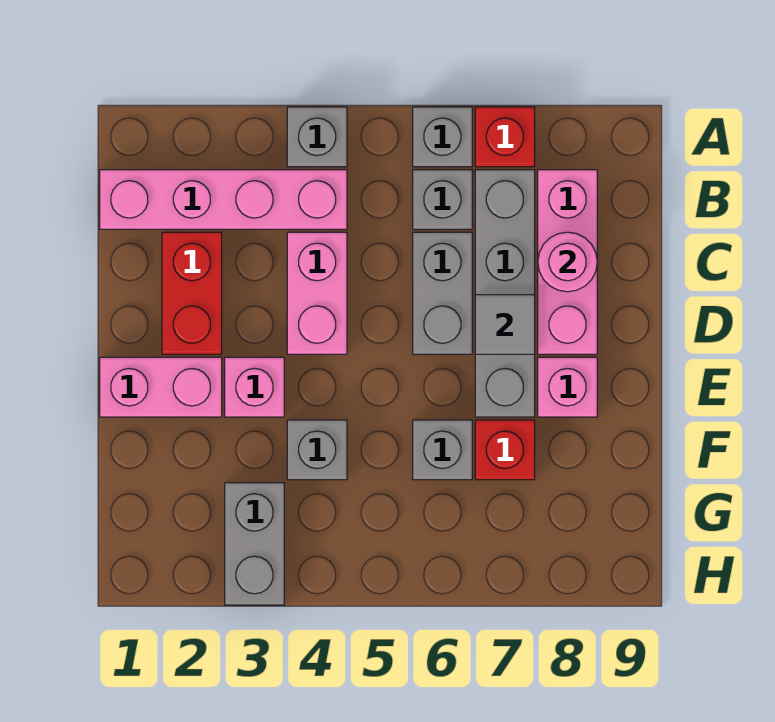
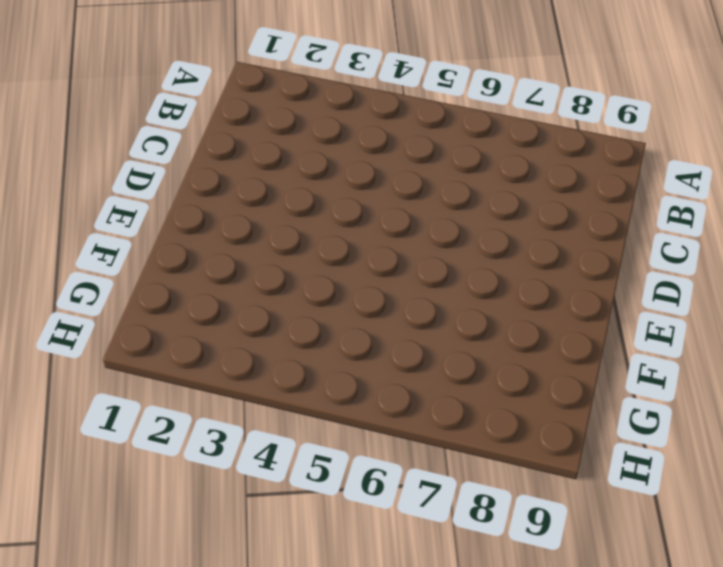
none -> grey 1x1 brick [287,107,347,167]
none -> grey 1x1 brick [413,107,472,167]
none -> red 1x1 brick [475,107,535,167]

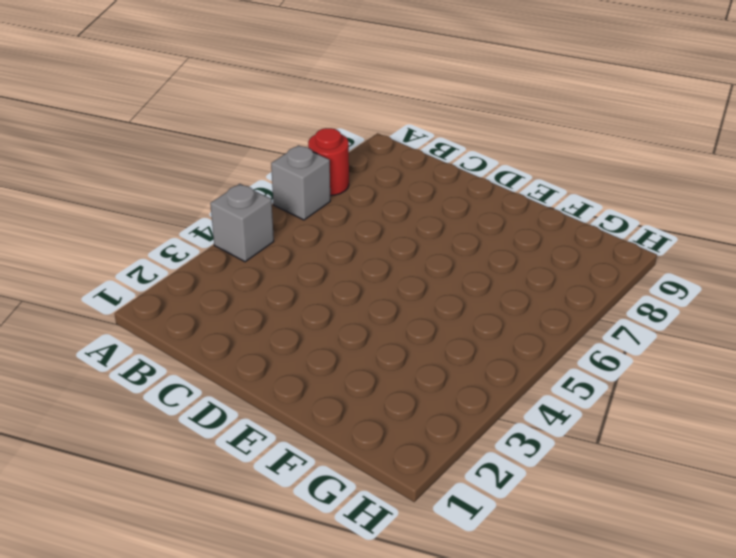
red 1x1 round brick [308,128,349,196] -> red 1x1 brick [475,107,535,167]
none -> pink 1x4 brick [100,170,347,229]
none -> grey 1x1 brick [413,170,472,229]
none -> grey 1x4 brick [475,170,535,417]

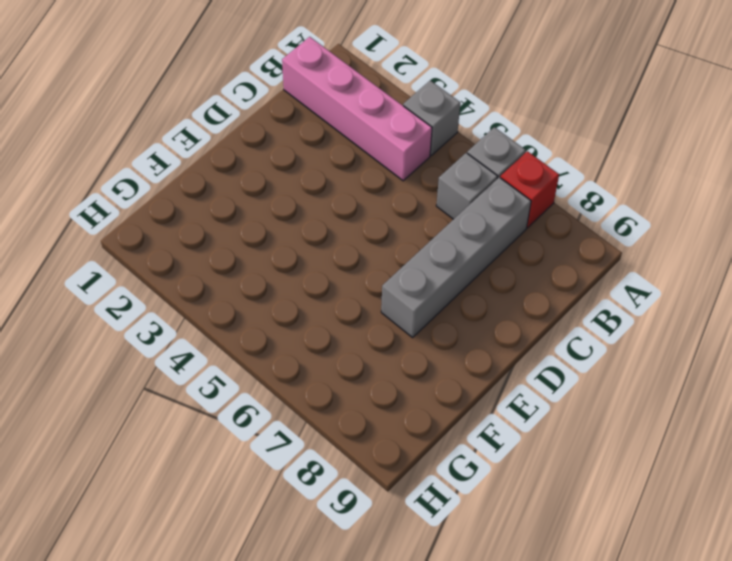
none -> pink 1x3 brick [538,170,597,354]
none -> red 1x2 brick [162,232,222,354]
none -> pink 1x2 brick [287,232,347,354]

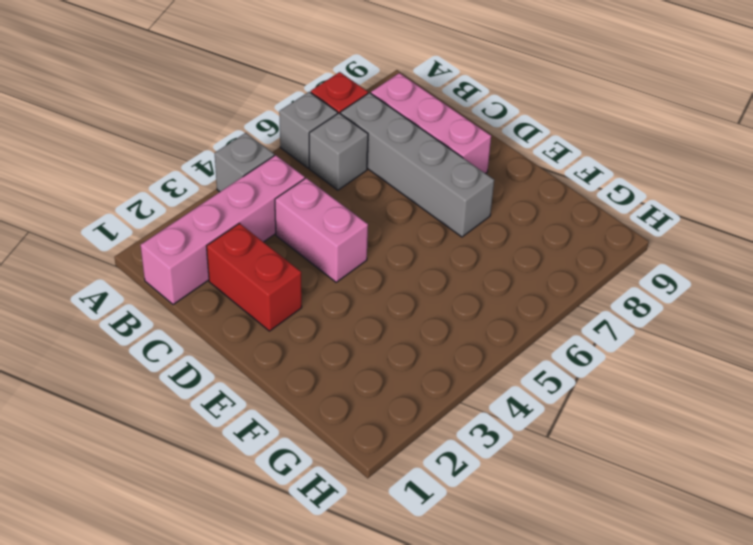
none -> grey 1x2 brick [413,232,472,354]
none -> pink 1x2 brick [100,357,222,417]
none -> pink 1x1 brick [225,357,284,417]

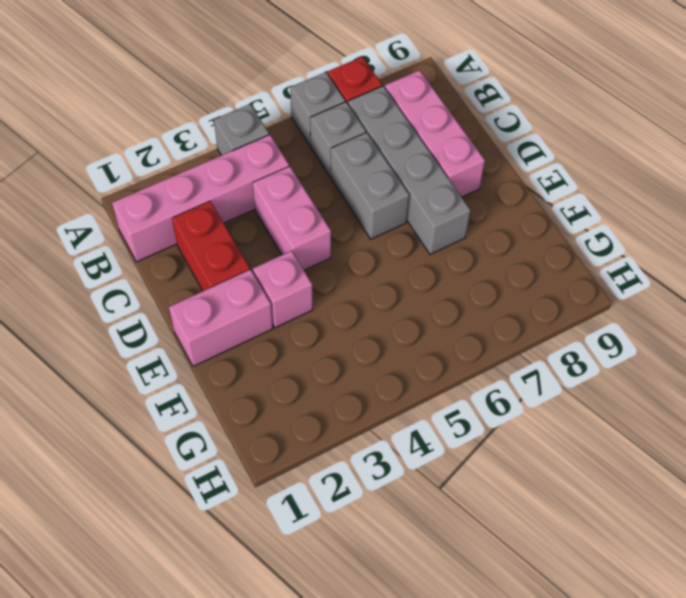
none -> pink 1x1 brick [538,357,597,417]
none -> grey 1x1 brick [287,420,347,480]
none -> grey 1x1 brick [413,420,472,480]

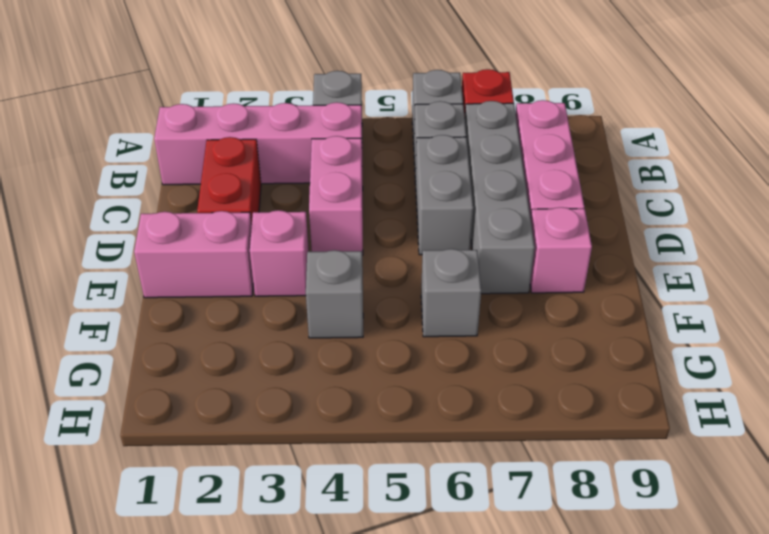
none -> red 1x1 brick [475,420,535,480]
none -> grey 1x2 brick [225,483,284,605]
none -> pink 1x1 round brick [538,232,597,292]

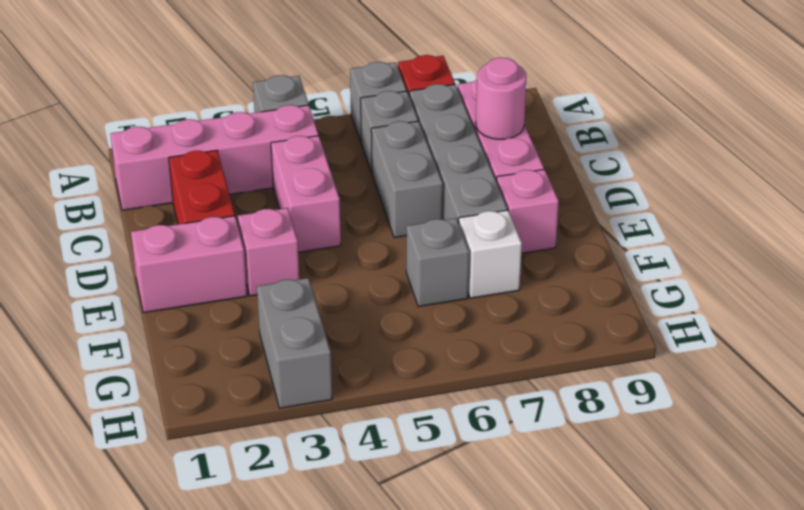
white 1x1 brick [459,210,522,298] -> red 1x1 brick [475,420,535,480]
none -> grey 1x1 brick [287,420,347,480]
none -> grey 1x1 tile [475,295,535,354]

